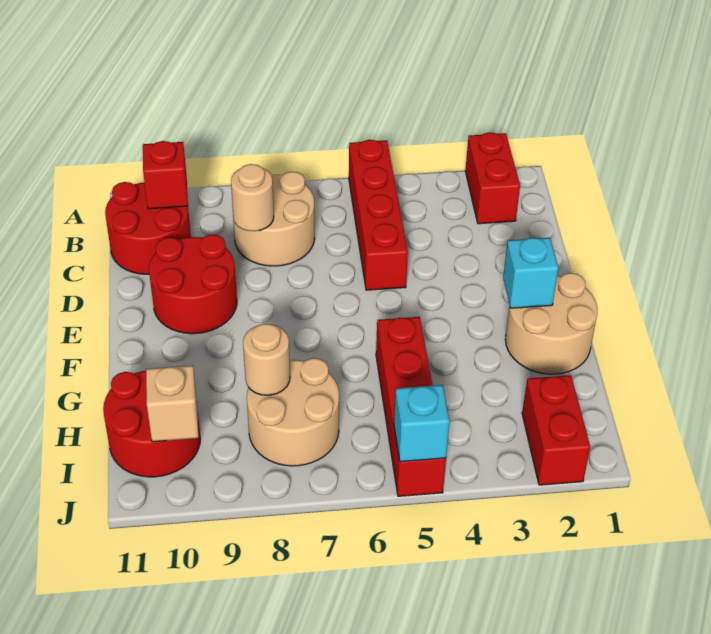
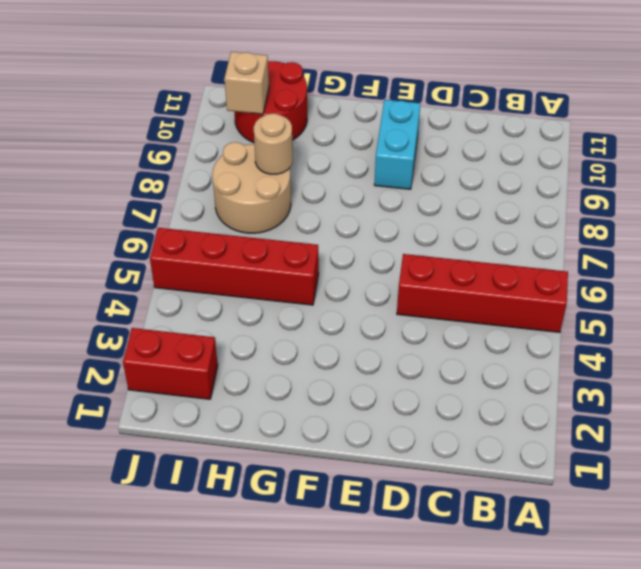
cyan 1x2 brick [374,100,420,189] -> red 2x2 round brick [149,235,237,334]
none -> red 1x2 brick [465,132,520,224]
none -> tan 2x2 round brick [232,172,315,266]
none -> red 2x2 round brick [105,182,191,274]

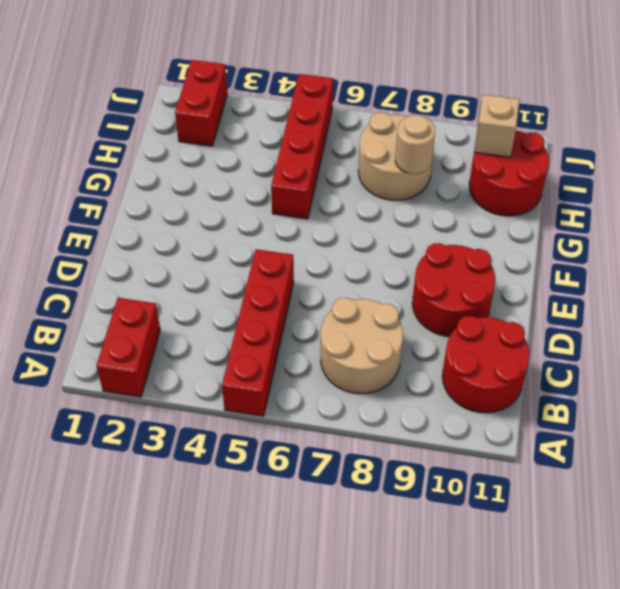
none -> tan 2x2 round brick [505,273,598,374]
none -> red 1x1 brick [143,141,188,209]
none -> tan 1x1 round brick [231,164,274,231]

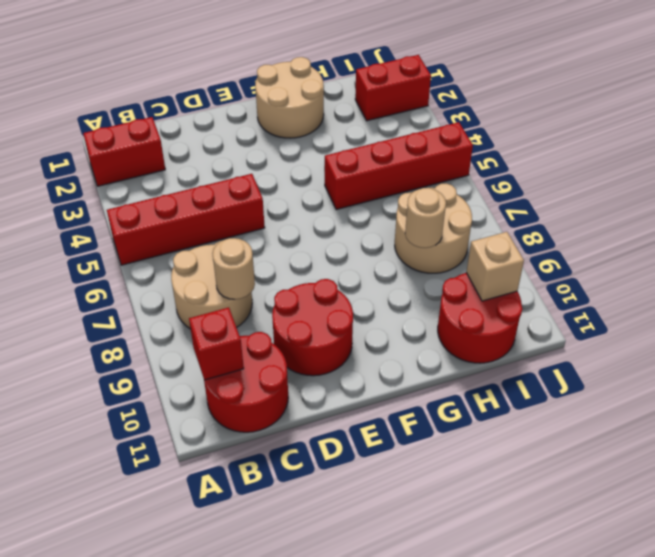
none -> cyan 1x1 brick [503,238,559,308]
none -> cyan 1x1 brick [394,385,450,462]

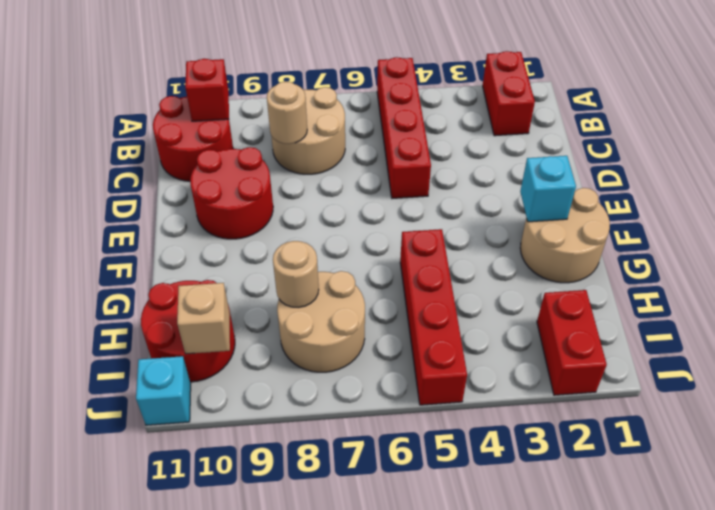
cyan 1x1 brick [136,356,191,425] -> cyan 1x1 brick moved to [394,385,450,462]

